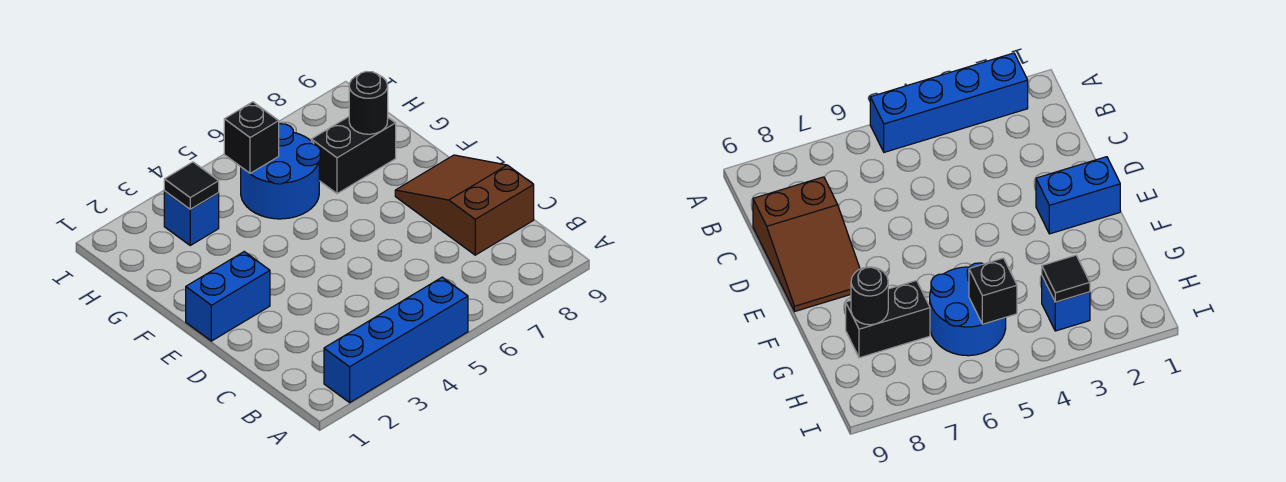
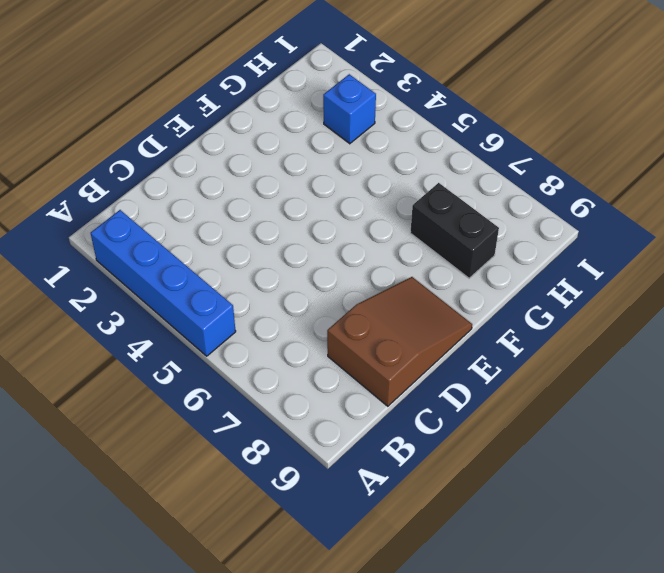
none -> blue 1x2 brick [186,252,270,341]
none -> blue 2x2 round brick [241,124,320,219]

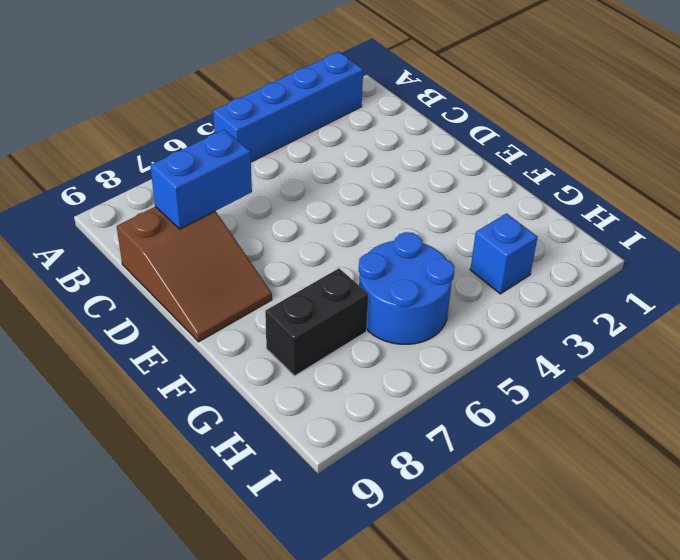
blue 1x2 brick [150,129,252,229] -> blue 1x2 brick moved to [186,252,270,341]
none -> black 1x1 round brick [349,72,388,134]
none -> black 1x1 tile [164,162,219,209]

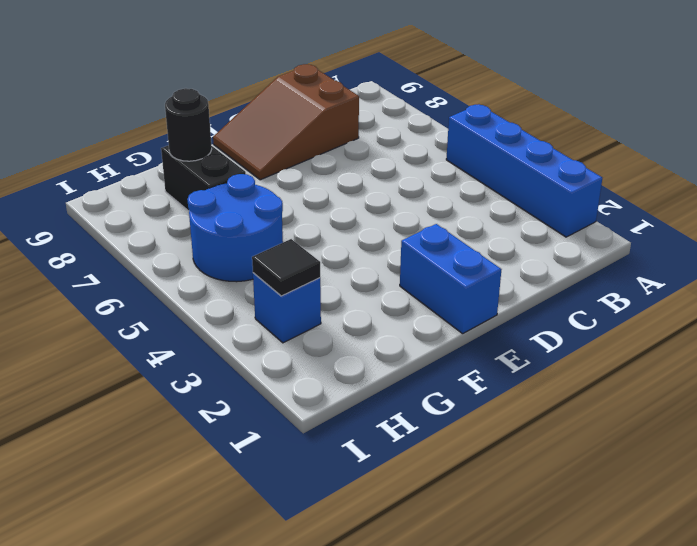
none -> black 1x1 brick [224,102,279,173]

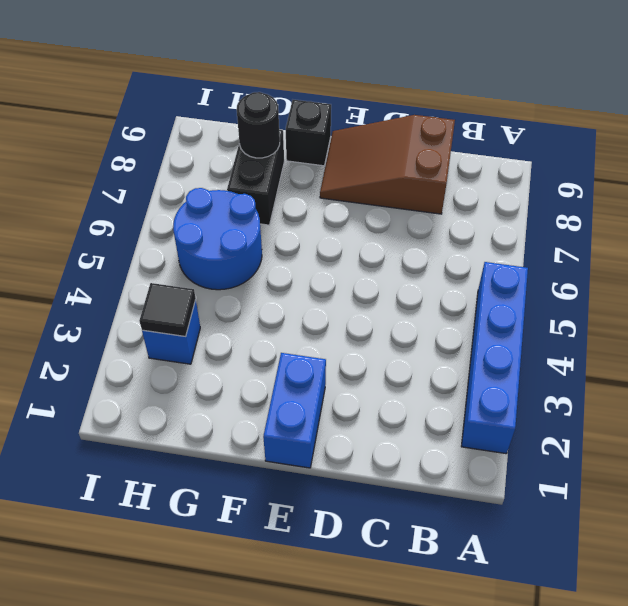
black 1x1 brick [286,100,331,166] -> black 1x1 brick moved to [224,102,279,173]

